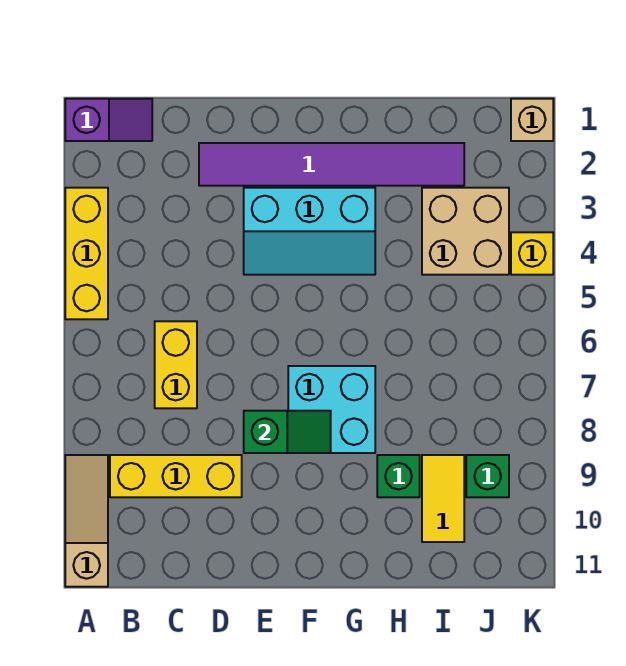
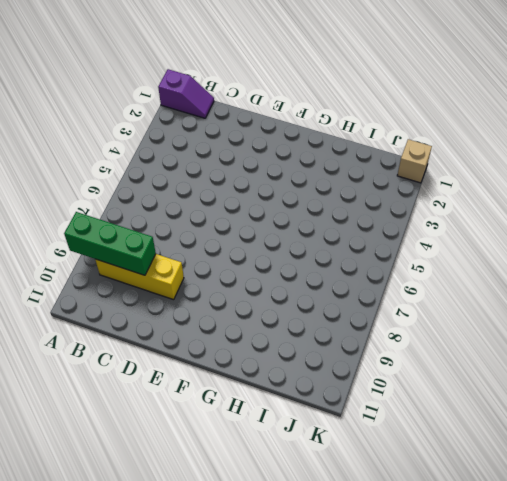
green 1x3 brick [64,212,156,275] -> none
none -> yellow 1x3 brick [65,188,108,319]
none -> tan 1x3 slope [65,455,108,587]
none -> yellow 1x2 brick [155,321,197,408]

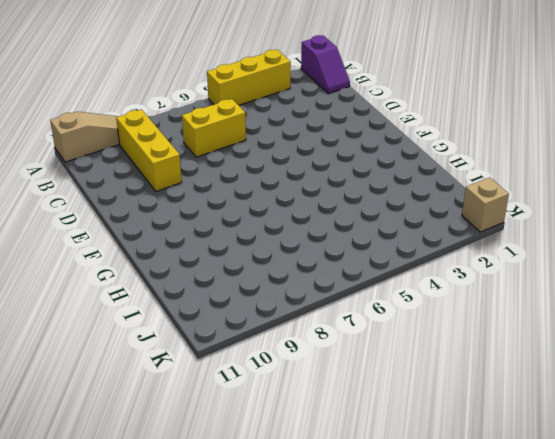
none -> purple 1x6 tile [199,143,464,186]
none -> cyan 2x3 slope [244,188,375,275]
none -> cyan 2x2 brick [288,366,375,453]

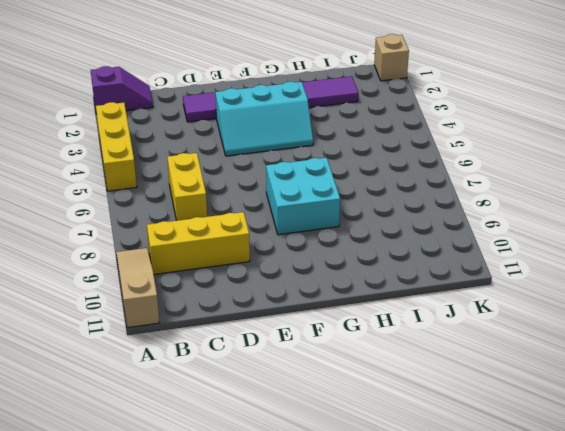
none -> green 1x1 brick [377,455,420,497]
none -> tan 2x2 brick [422,188,509,275]
none -> yellow 1x2 tile [422,455,464,542]

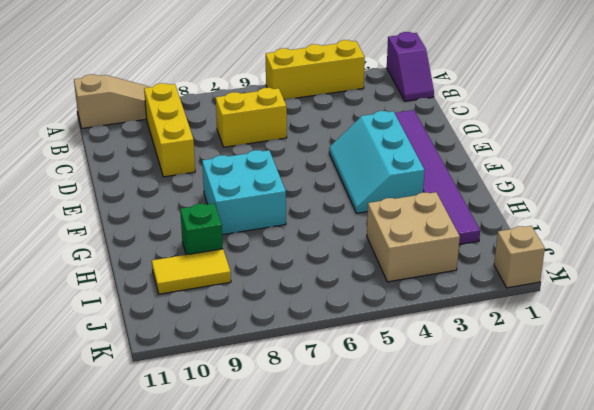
none -> green 1x1 brick [466,455,509,497]
none -> yellow 1x1 brick [511,232,553,275]
none -> green 1x2 slope [244,411,331,453]

